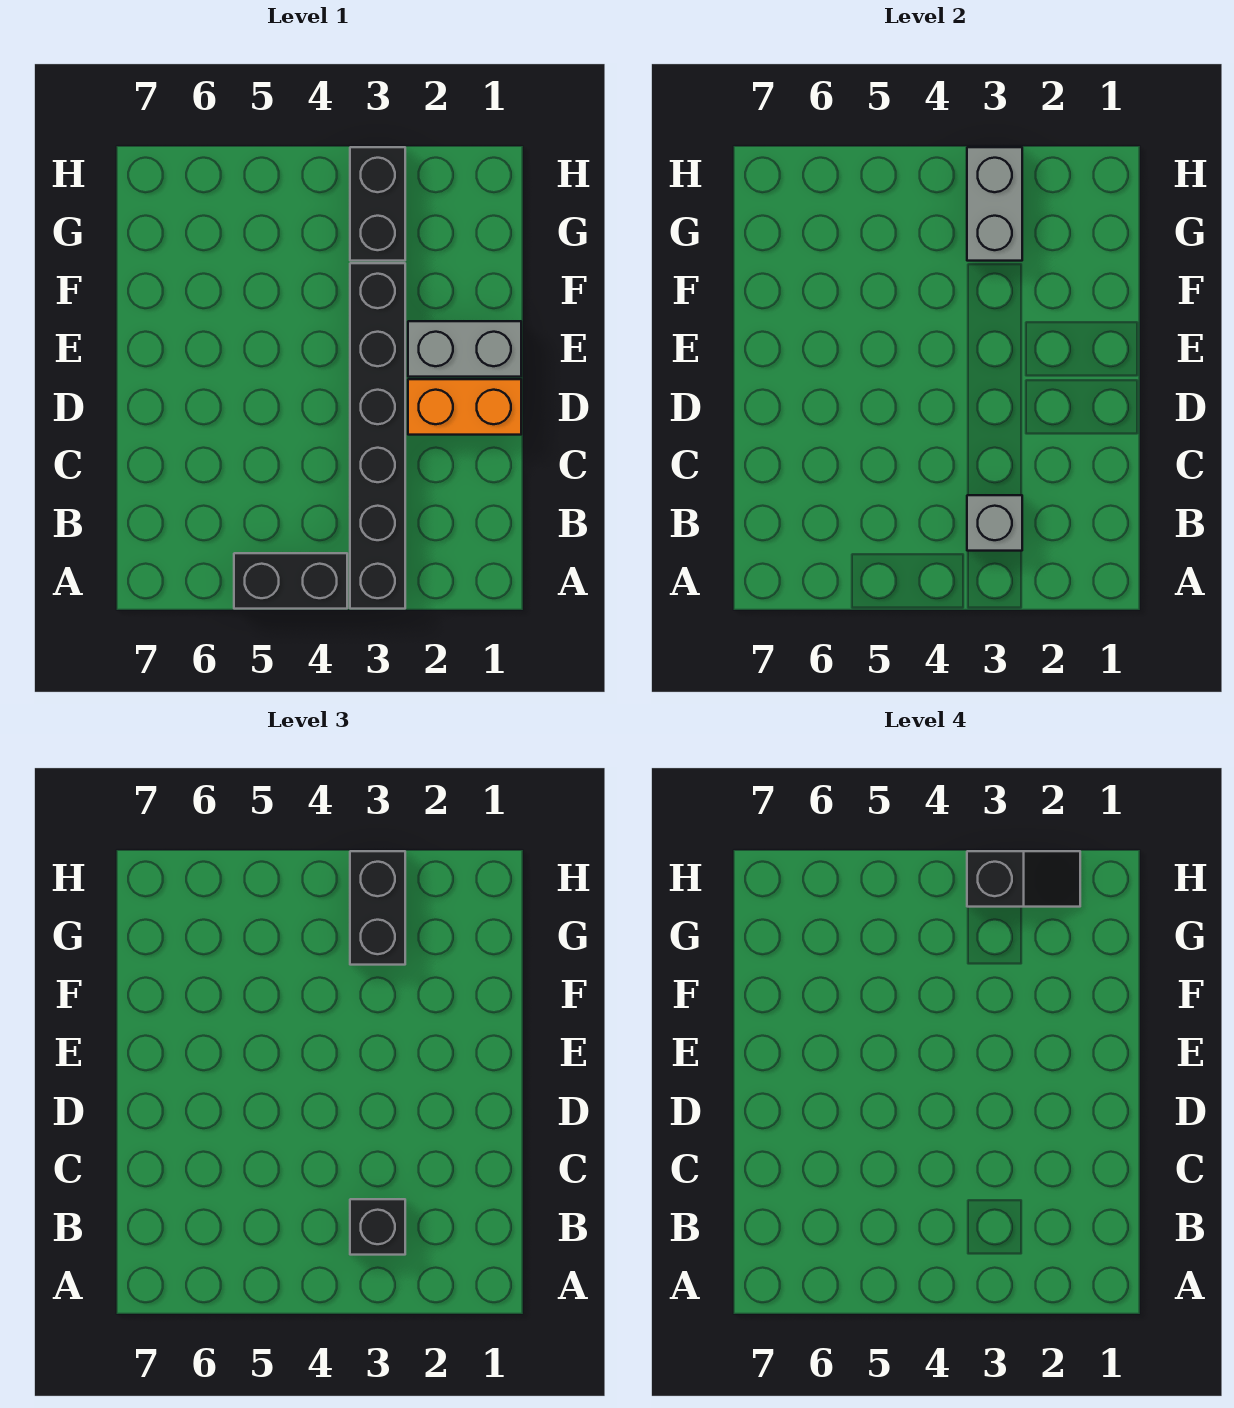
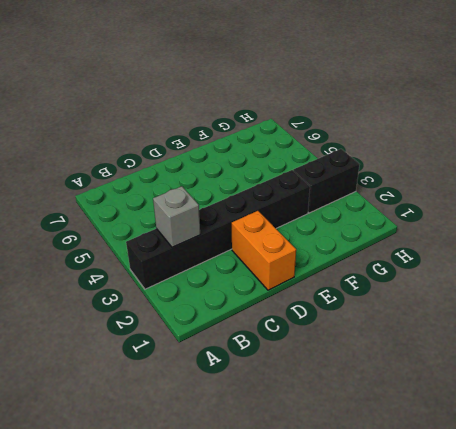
none -> black 1x2 brick [234,553,347,609]
none -> grey 1x2 brick [408,321,521,377]

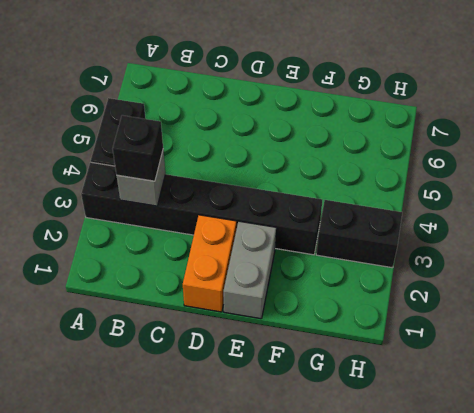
none -> grey 1x2 brick [967,147,1022,261]
none -> black 1x2 brick [350,851,405,965]

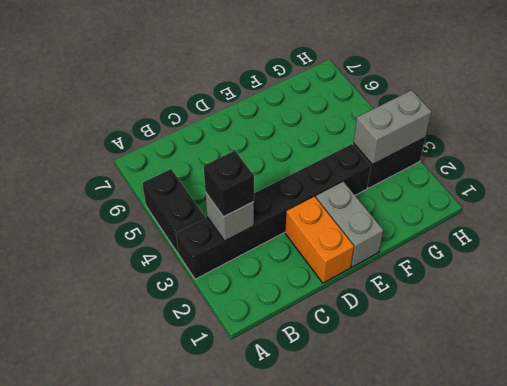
none -> black 1x2 brick [350,851,405,965]
none -> black 1x2 slope [967,851,1080,907]

